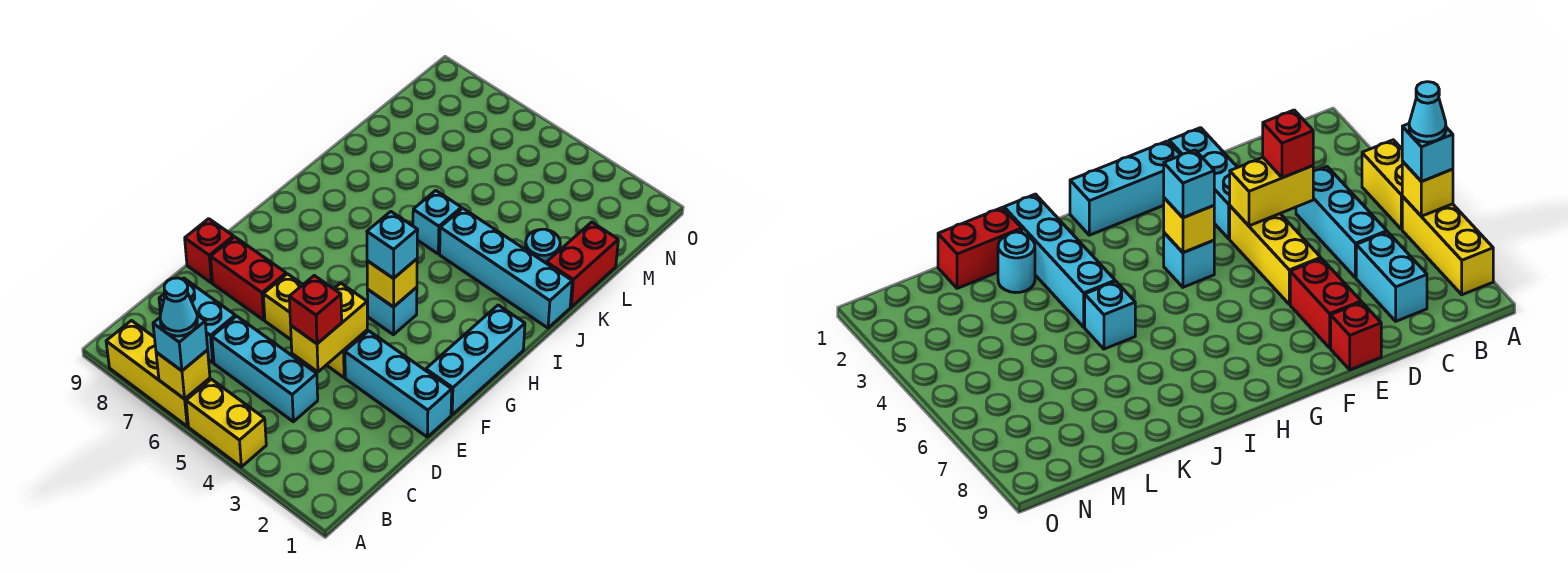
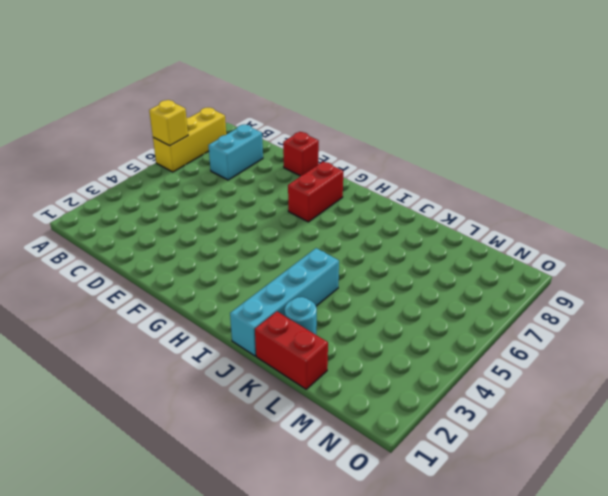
red 1x2 brick [288,162,343,222] -> red 1x2 brick moved to [211,237,286,320]
none -> yellow 1x2 brick [186,379,266,467]
none -> cyan 1x3 brick [212,316,318,422]
none -> cyan 1x3 brick [345,331,452,437]

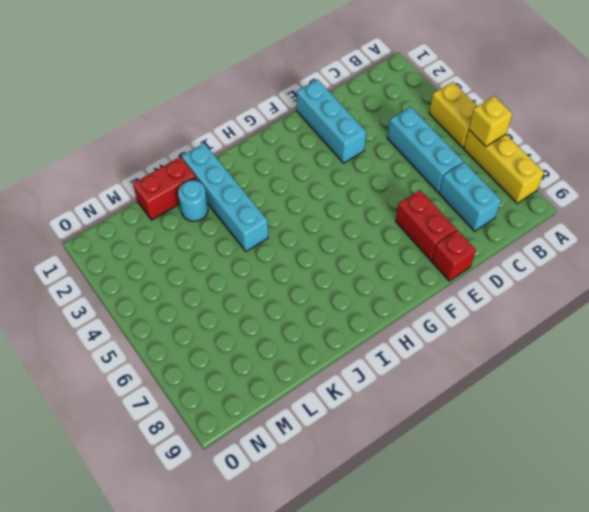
none -> yellow 1x3 brick [263,274,368,378]
none -> cyan 1x3 brick [426,305,525,415]
none -> cyan 1x1 brick [367,287,417,335]

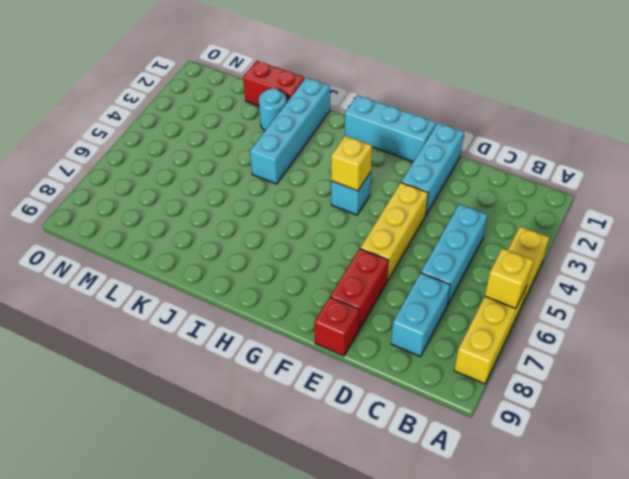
none -> cyan 1x1 brick [413,190,461,254]
none -> yellow 1x2 brick [291,283,367,372]
none -> cyan 1x1 brick [153,315,208,371]

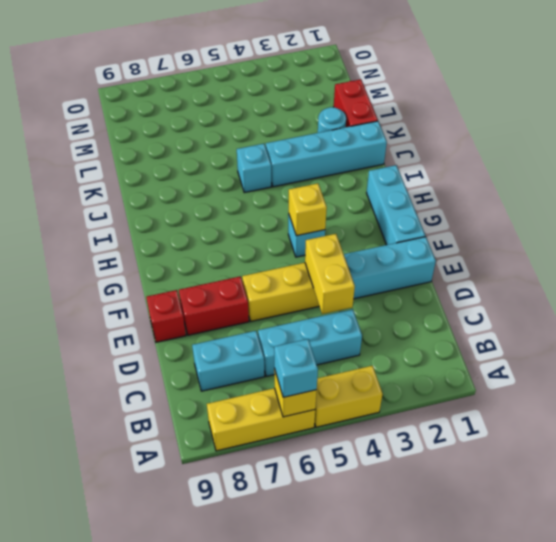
none -> red 1x1 brick [289,276,342,344]
none -> cyan 1x1 brick [367,212,418,278]
none -> cyan 1x1 cone [160,278,197,336]

